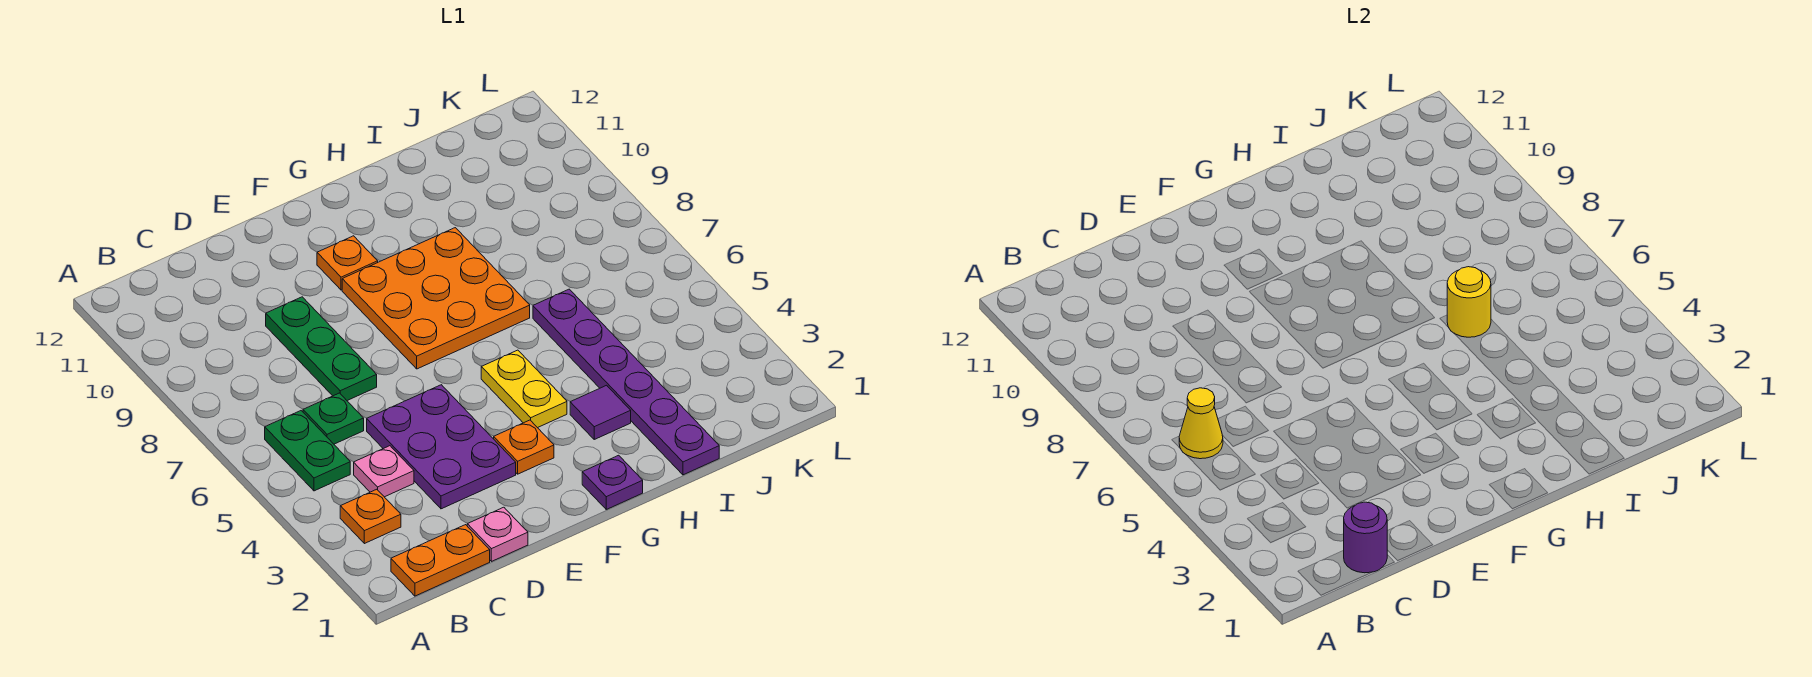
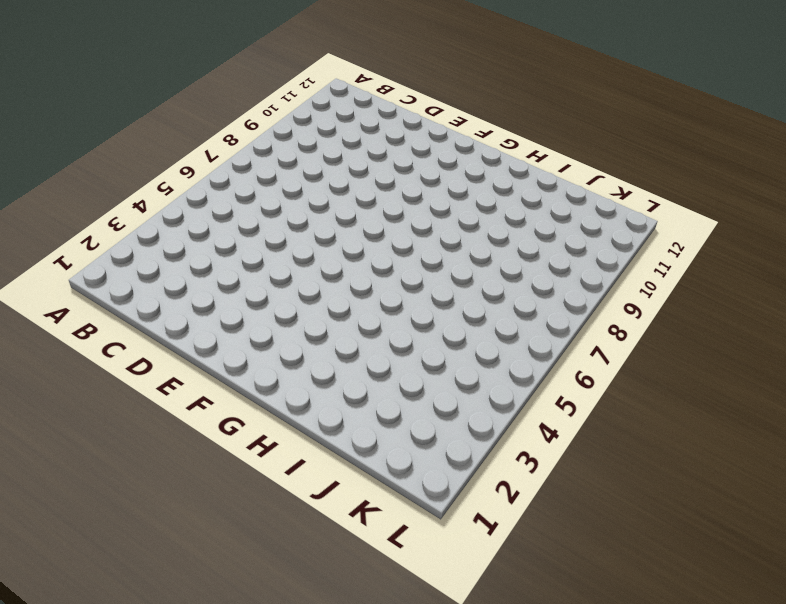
none -> orange 1x2 plate [391,525,490,596]
none -> orange 1x1 plate [340,489,401,544]
none -> green 1x2 plate [265,411,350,491]

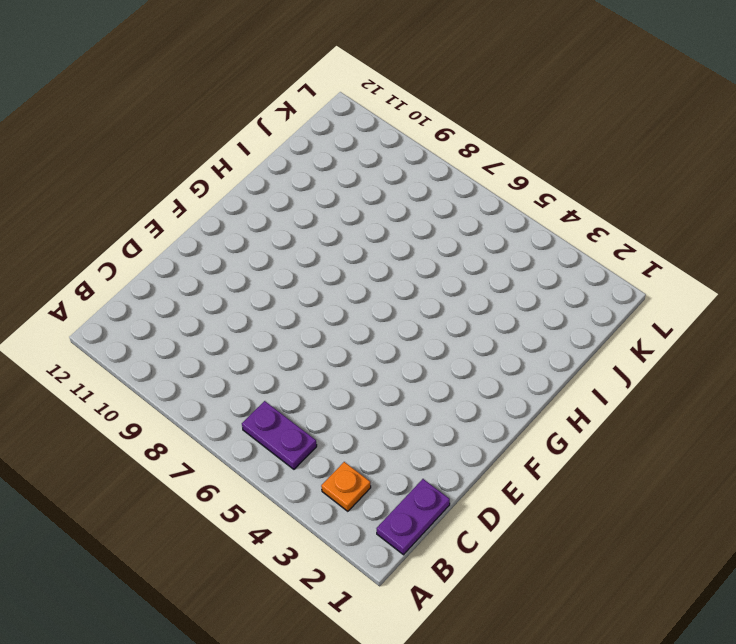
purple 1x2 plate [376,479,450,555] -> orange 1x2 plate [391,525,490,596]
purple 1x2 plate [242,401,317,469] -> green 1x2 plate [265,411,350,491]
none -> pink 1x1 plate [354,446,414,497]
none -> green 1x1 plate [303,393,364,444]
none -> pink 1x1 plate [467,507,528,561]

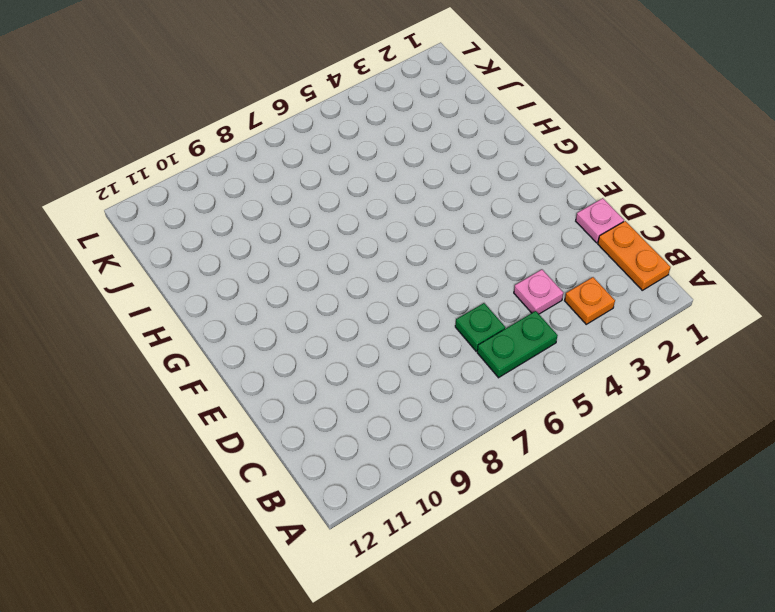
none -> purple 2x3 plate [367,385,516,509]
none -> green 1x3 plate [266,297,377,401]
none -> orange 1x1 plate [494,420,554,474]

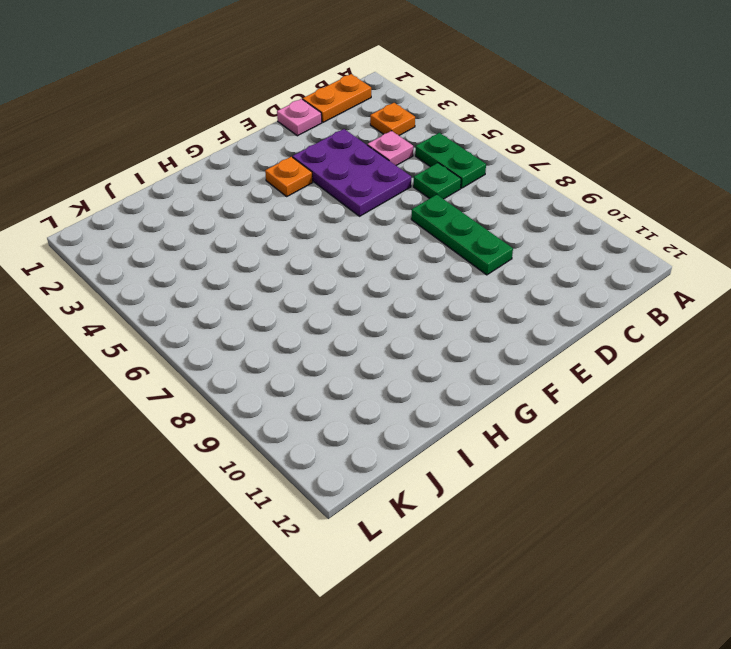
none -> orange 3x3 plate [342,228,530,369]
none -> orange 1x1 plate [317,236,378,290]
none -> purple 1x1 plate [582,455,643,509]

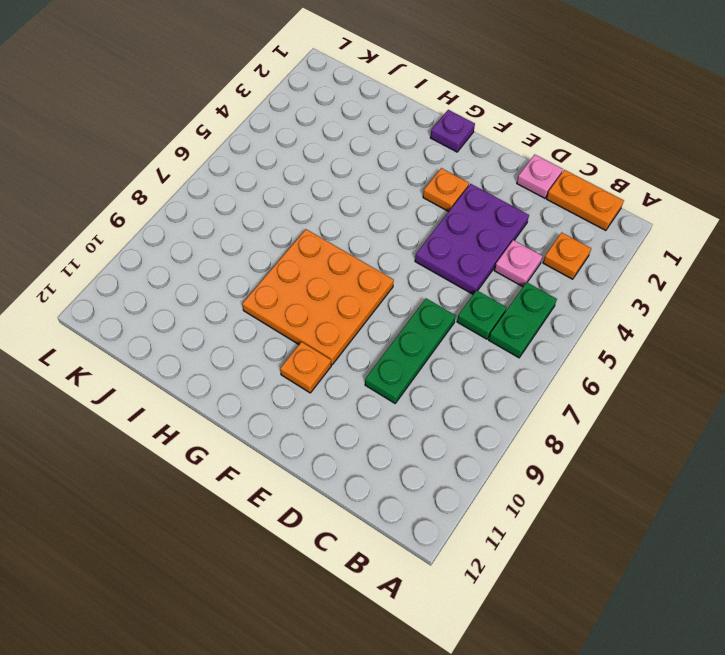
none -> yellow 1x2 plate [481,350,567,428]
none -> purple 1x1 tile [570,385,631,439]
none -> purple 1x6 plate [533,289,719,475]

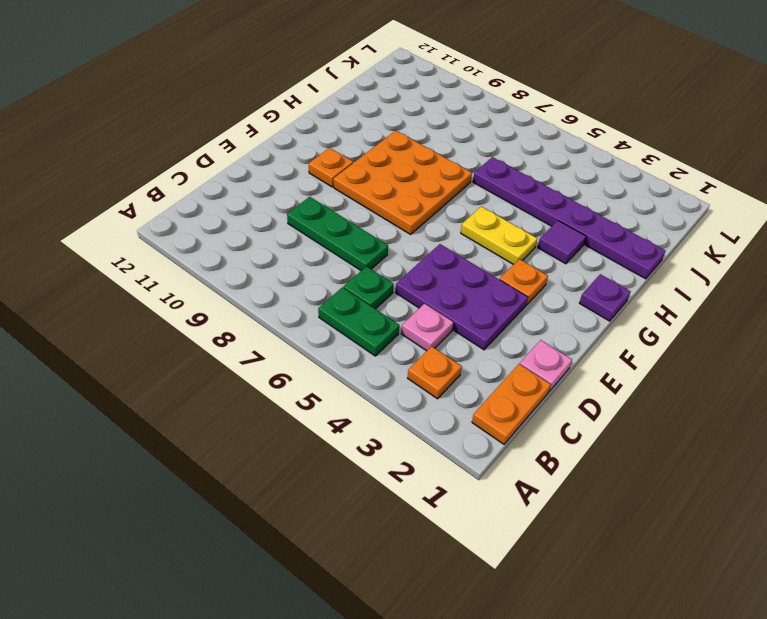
none -> yellow 1x1 cone [1179,388,1223,459]
none -> purple 1x1 round brick [1344,502,1387,573]
none -> yellow 1x1 round brick [1447,267,1491,337]

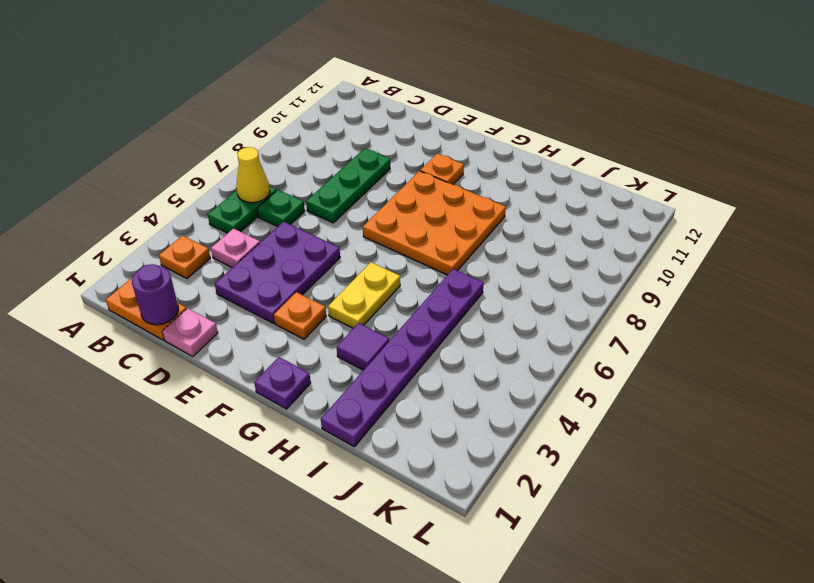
none -> yellow 1x1 round brick [1447,267,1491,337]

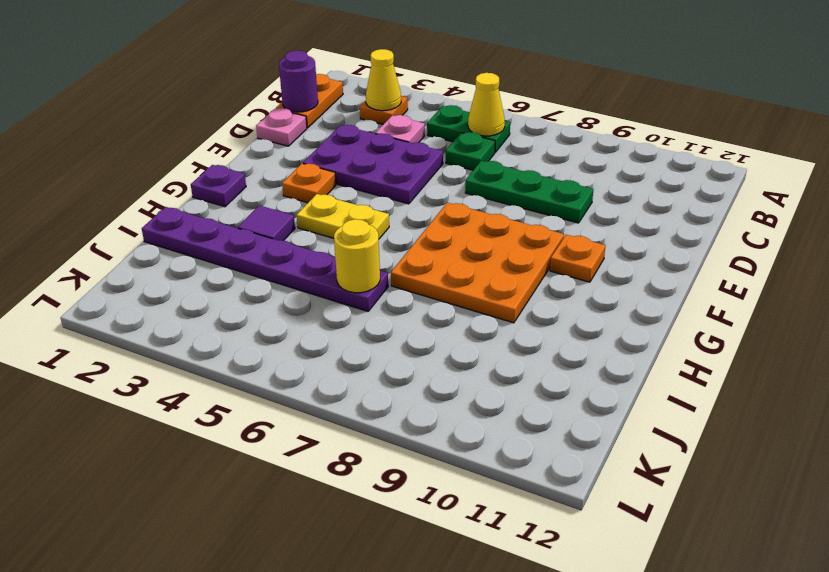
yellow 1x1 cone [366,49,401,111] -> none

